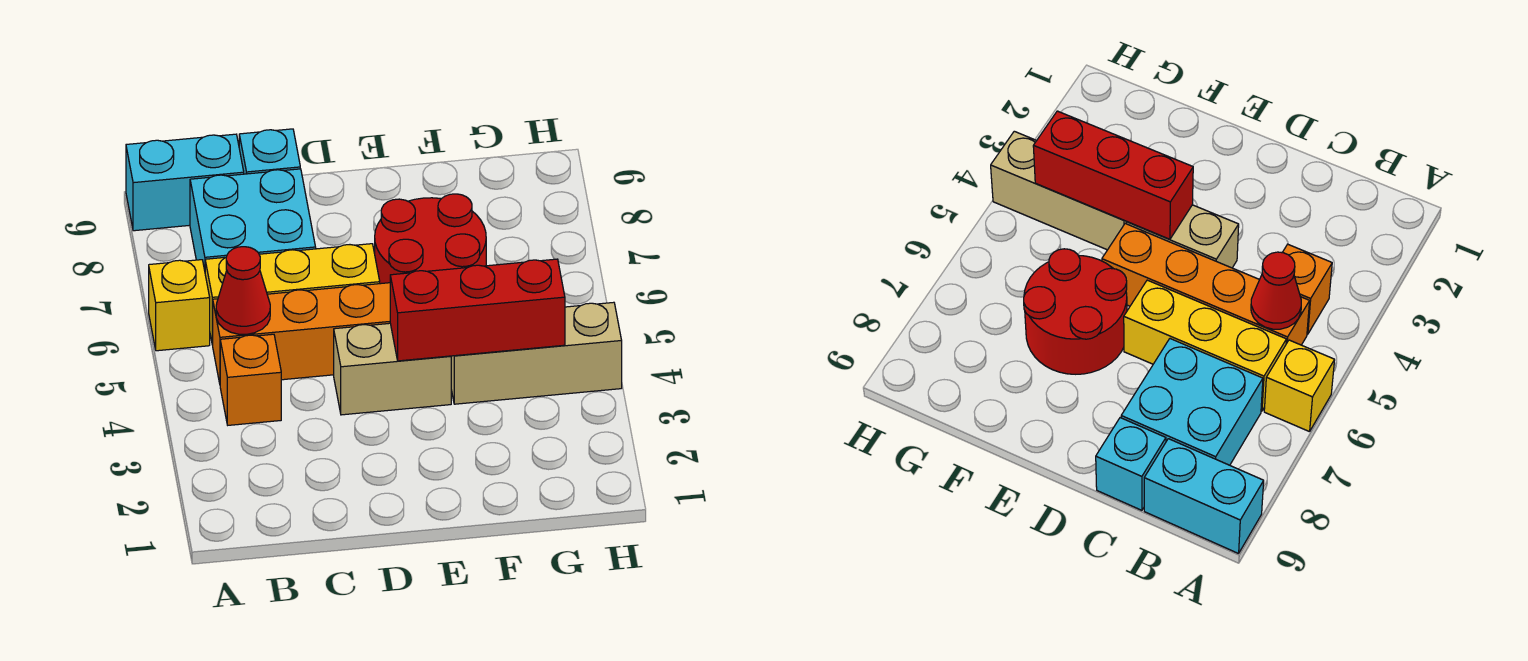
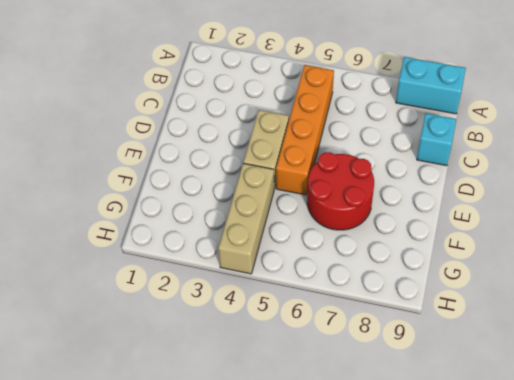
cyan 1x2 brick [396,57,466,114] -> cyan 1x2 brick turned to [126,134,244,231]
none -> yellow 1x1 brick [149,260,210,351]
none -> orange 1x1 brick [220,334,281,425]
none -> yellow 1x3 brick [205,244,380,345]

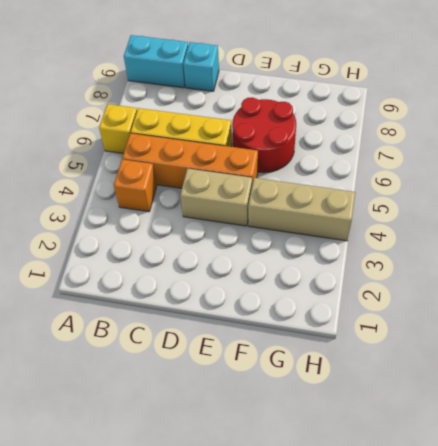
none -> cyan 2x2 brick [190,169,316,270]
none -> red 1x1 cone [216,247,270,334]
none -> red 1x3 brick [390,259,565,361]

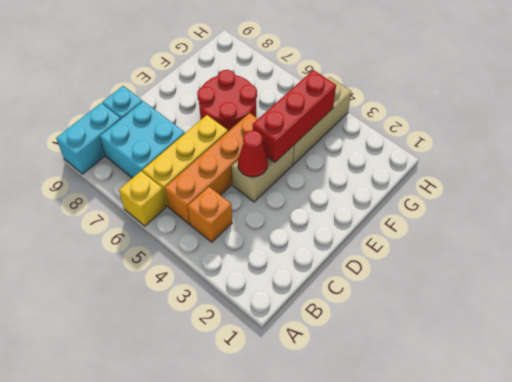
red 1x1 cone [238,130,268,177] -> red 1x1 cone moved to [216,247,270,334]

